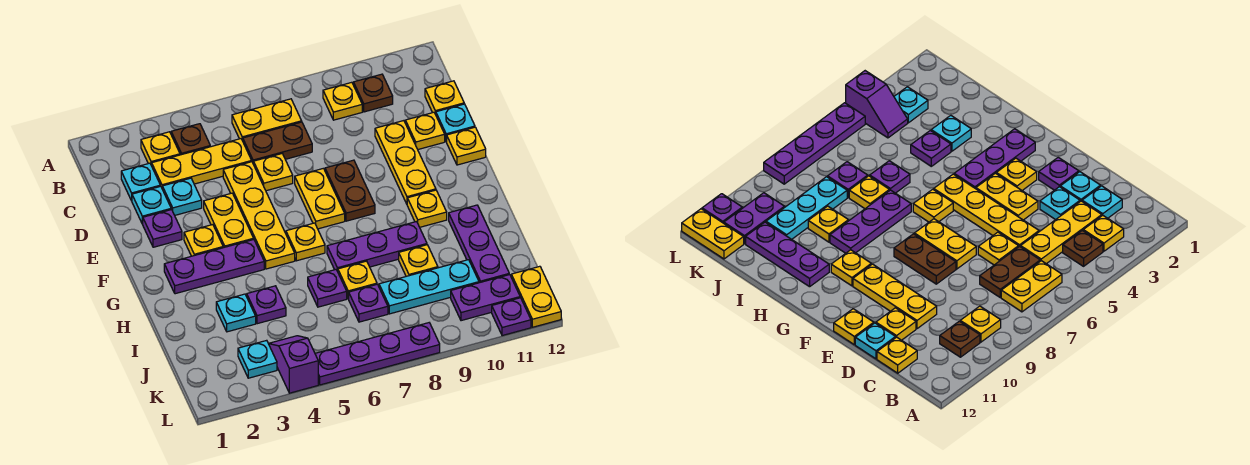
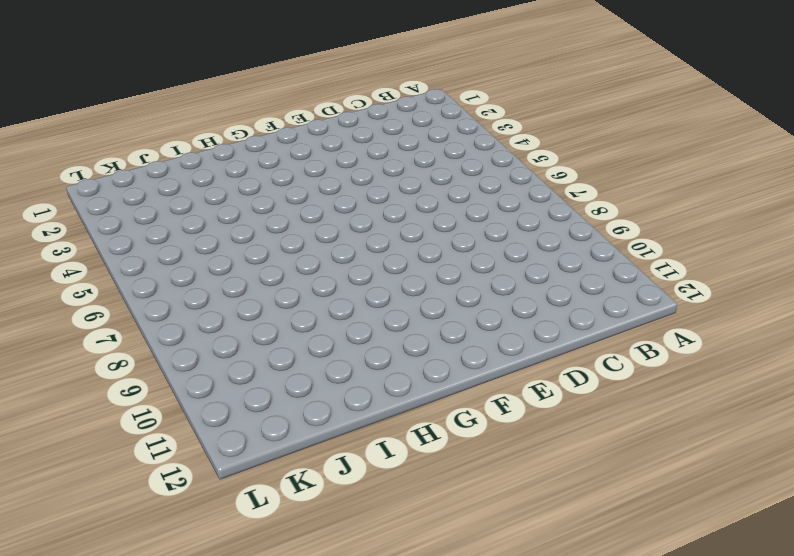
none -> yellow 1x1 plate [141,132,180,166]
none -> brown 1x1 plate [171,124,210,155]
none -> yellow 1x2 plate [232,99,302,141]
none -> yellow 1x1 plate [323,82,362,120]

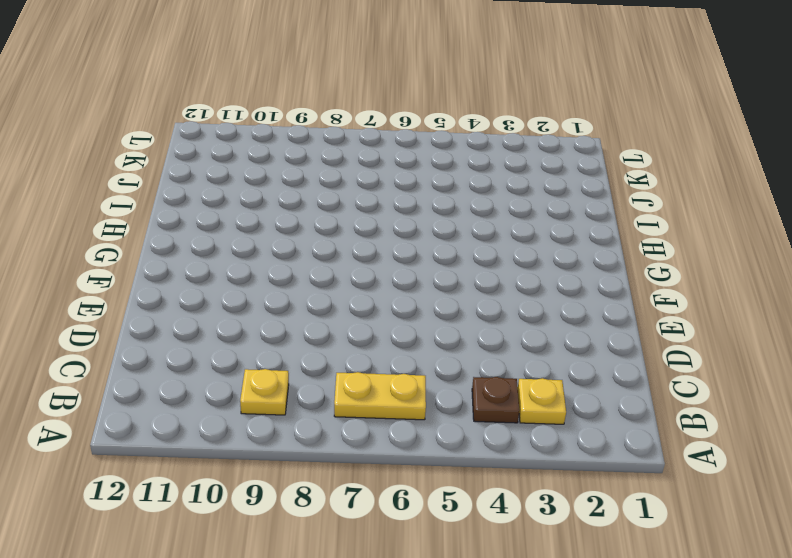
none -> brown 1x1 plate [353,74,393,112]
none -> cyan 1x1 plate [121,163,160,201]
none -> yellow 1x3 plate [152,139,252,187]
none -> brown 1x2 plate [243,122,312,164]

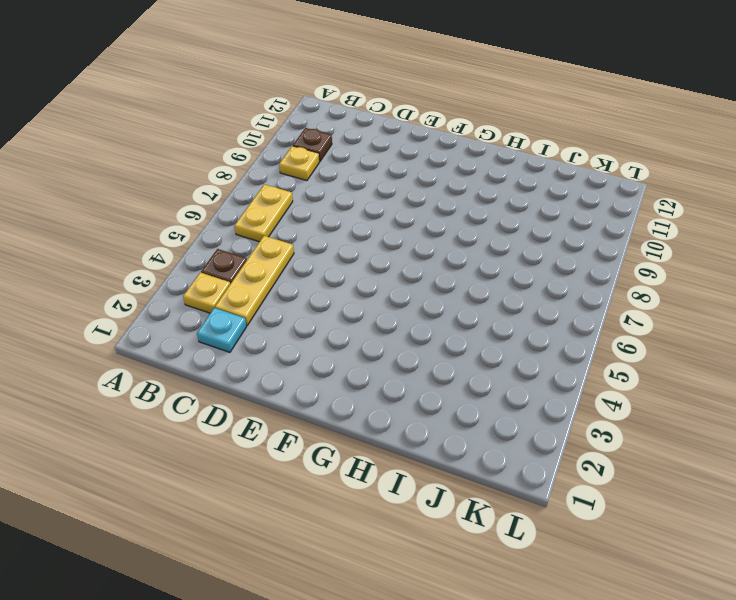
none -> brown 1x2 plate [243,122,312,164]
none -> yellow 1x1 plate [425,81,464,115]
none -> cyan 1x1 plate [132,186,171,224]
none -> cyan 1x1 plate [162,178,202,215]

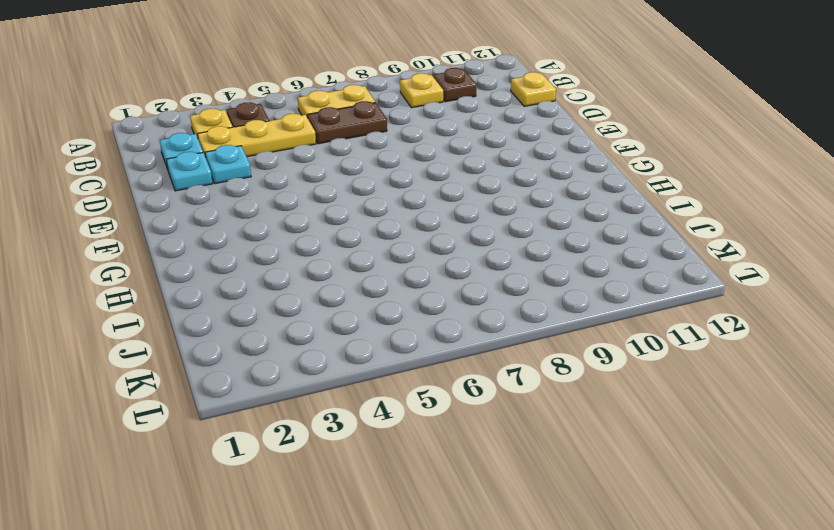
none -> yellow 1x4 plate [223,162,295,269]
none -> yellow 1x1 plate [254,154,293,191]
none -> yellow 1x3 plate [375,121,436,204]
none -> yellow 1x1 plate [405,112,445,149]

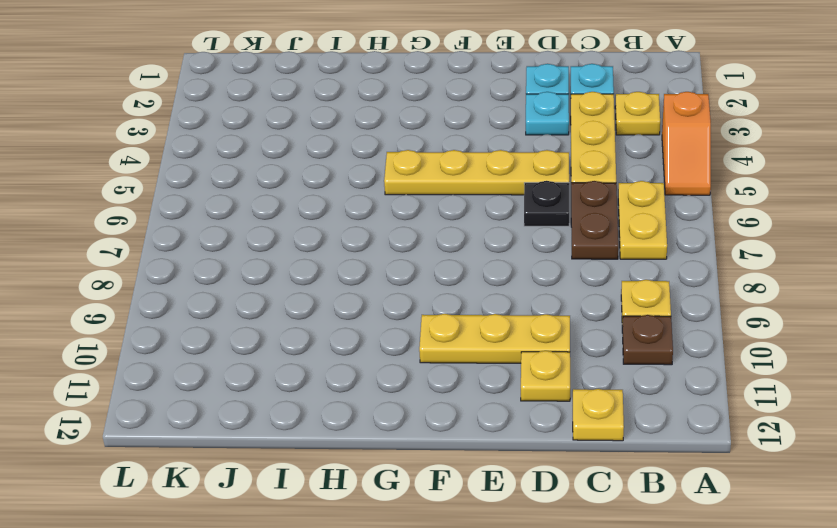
orange 1x2 slope [662,92,711,195] -> none
black 1x1 plate [524,181,569,226] -> yellow 1x1 plate [254,154,293,191]
none -> brown 1x1 plate [171,124,210,155]
none -> cyan 1x1 plate [436,104,475,142]
none -> purple 1x1 plate [143,210,182,247]
none -> yellow 1x2 plate [204,193,254,248]

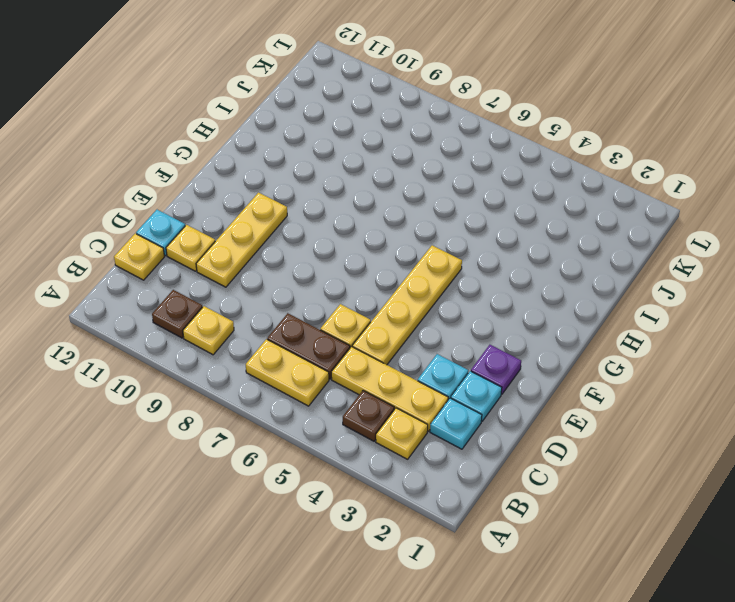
none -> yellow 1x2 plate [204,193,254,248]
none -> yellow 1x2 plate [295,168,345,229]
none -> brown 1x2 plate [325,160,375,221]
none -> yellow 1x1 plate [447,127,486,165]

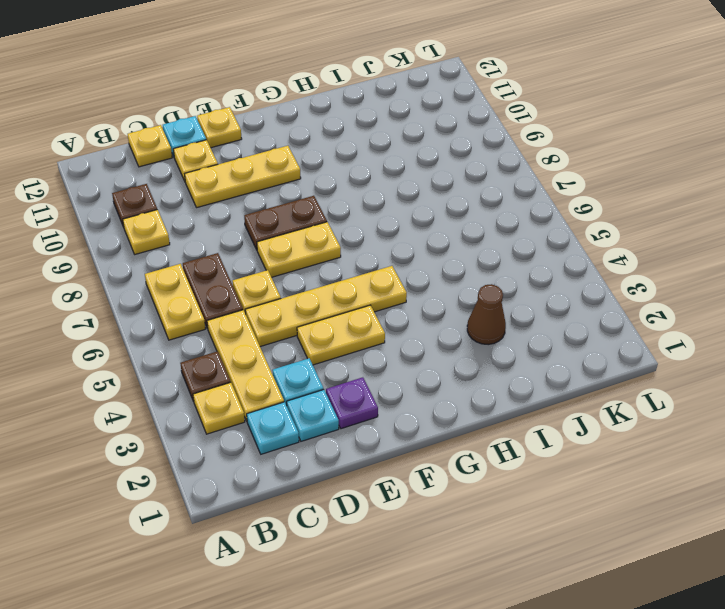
brown 1x1 cone [467,284,506,345] -> cyan 1x1 plate [216,294,256,332]
none -> yellow 1x1 plate [184,225,223,256]
none -> purple 1x3 plate [164,240,264,294]
none -> yellow 1x1 plate [286,223,325,261]
none -> yellow 1x1 plate [407,190,447,227]

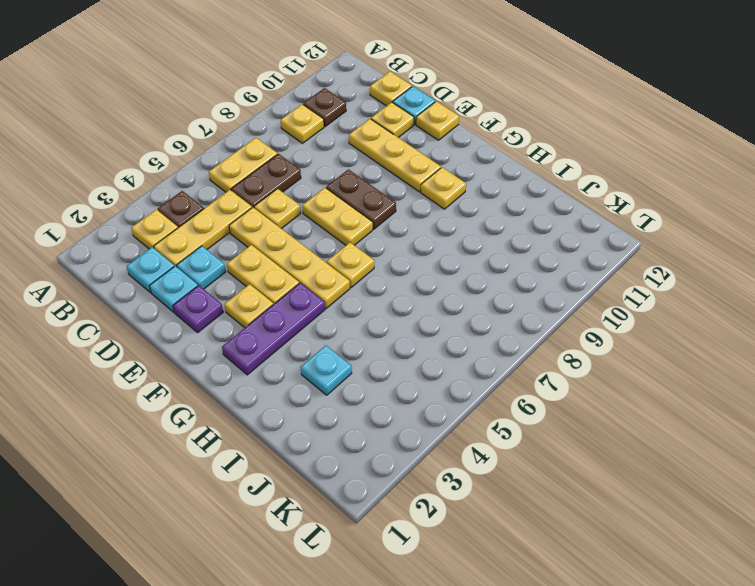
none -> purple 1x3 plate [327,222,427,272]
none -> purple 1x3 plate [449,205,509,283]
none -> purple 1x1 plate [247,286,286,324]
none -> purple 1x1 plate [308,270,347,307]

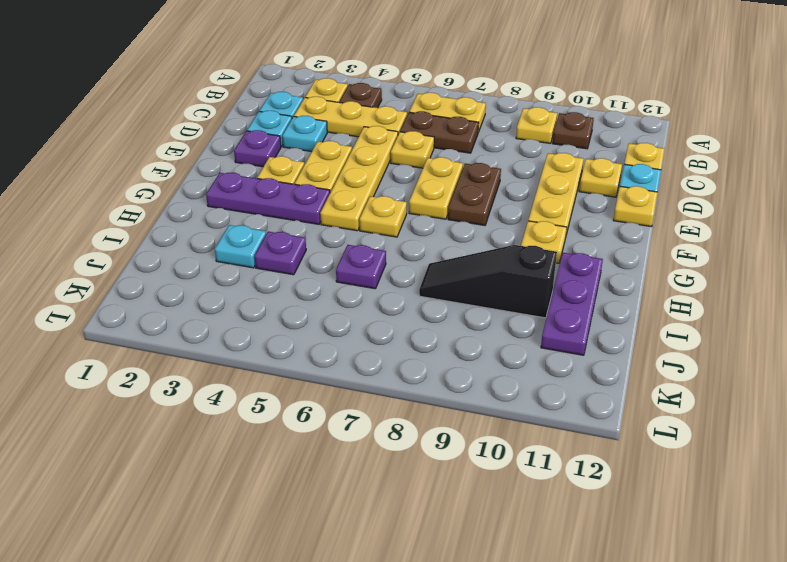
black 1x3 slope [419,245,557,318] -> yellow 1x1 plate [399,245,438,276]
none -> purple 1x3 plate [327,222,427,272]
none -> yellow 1x1 plate [338,261,377,299]
none -> purple 1x1 plate [349,284,388,322]
none -> cyan 1x3 plate [379,260,479,314]

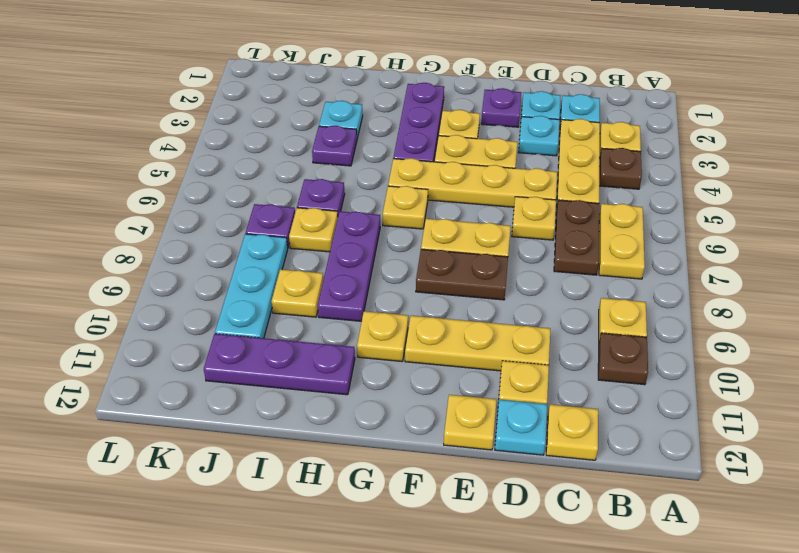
none -> cyan 1x1 plate [238,340,277,378]
none -> purple 1x2 slope [269,336,318,393]
none -> purple 1x2 plate [451,275,520,321]
none -> yellow 1x2 plate [511,266,561,327]

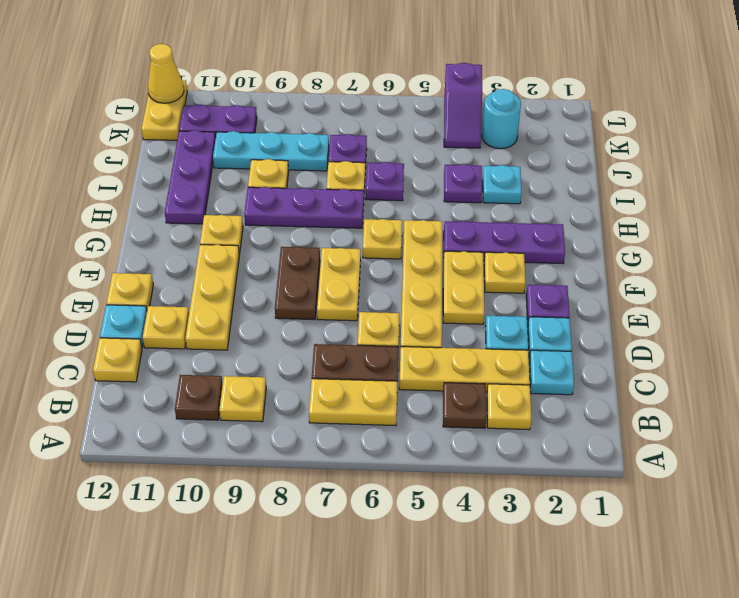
cyan 1x1 round brick [482,89,521,149] -> cyan 1x1 plate [238,340,277,378]
yellow 1x1 cone [148,44,184,103] -> none
none -> purple 1x4 plate [315,323,440,385]
none -> purple 1x1 plate [492,298,531,336]

